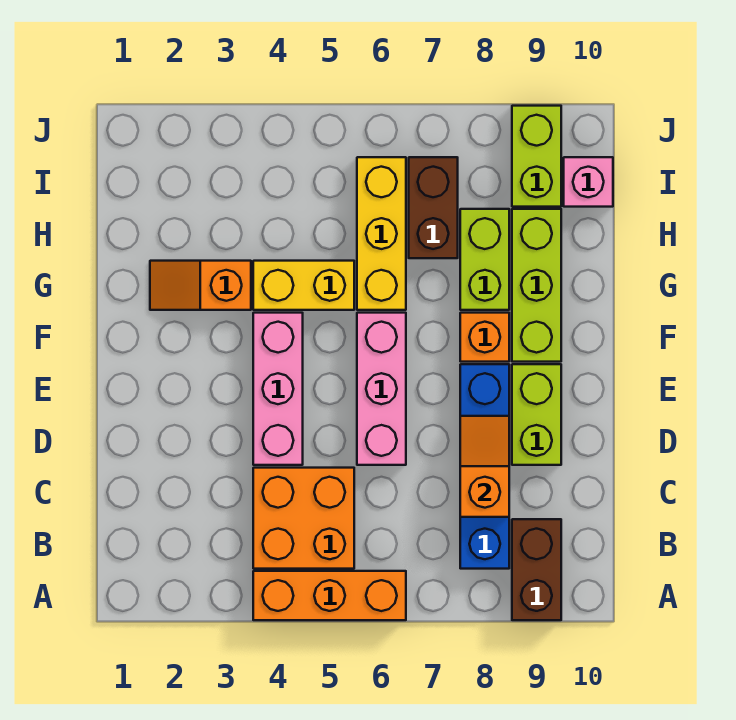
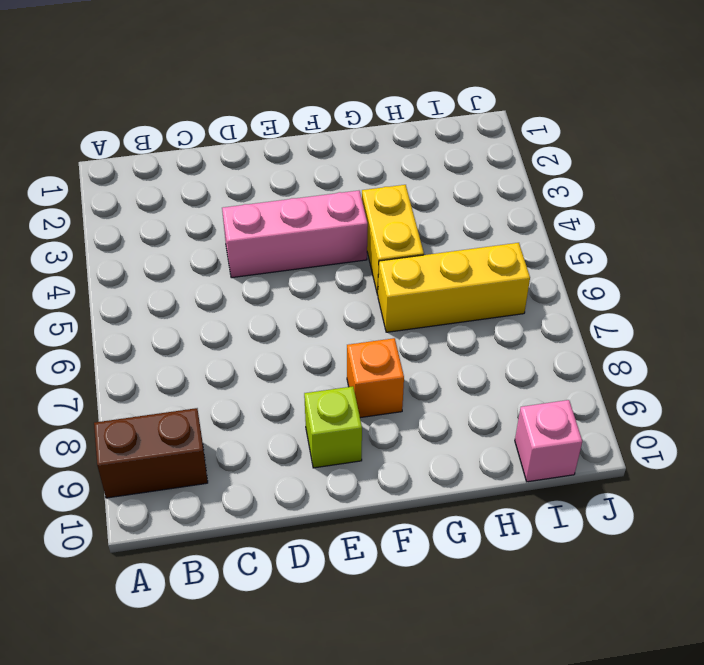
lime 1x1 brick [304,386,362,468] -> lime 1x2 brick [512,364,561,465]
none -> orange 1x3 brick [253,571,406,620]
none -> orange 2x2 brick [253,468,354,569]
none -> blue 1x4 brick [460,364,509,569]

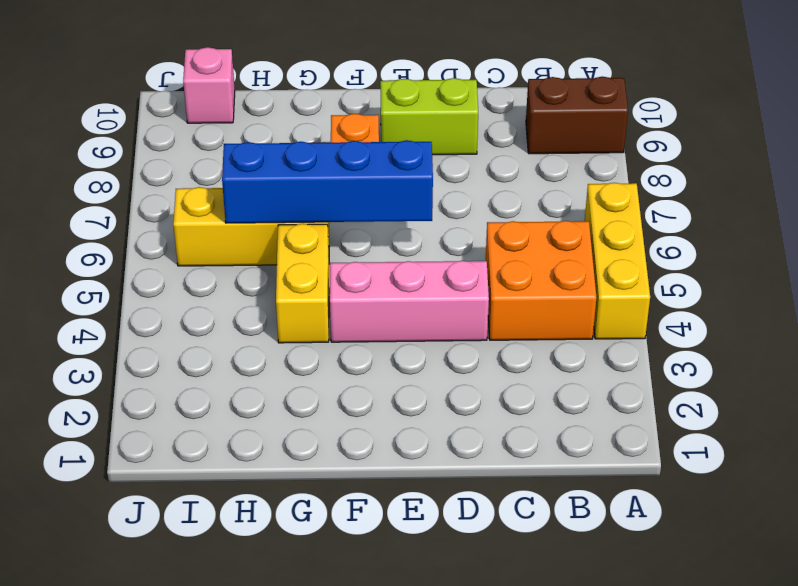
yellow 1x3 brick [585,183,650,339] -> orange 1x3 brick [253,571,406,620]
blue 1x4 brick [222,140,433,223] -> blue 1x4 brick moved to [460,364,509,569]
none -> pink 1x3 brick [357,313,406,465]
none -> lime 1x3 brick [512,209,561,362]
none -> orange 1x2 slope [150,261,251,310]

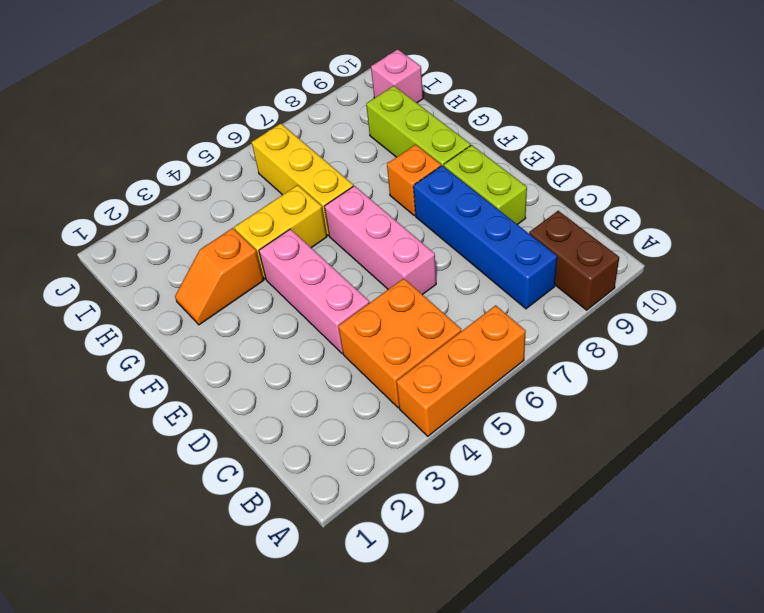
none -> lime 1x2 brick [460,209,509,310]
none -> brown 1x2 brick [409,157,458,258]
none -> lime 1x2 brick [512,106,561,207]

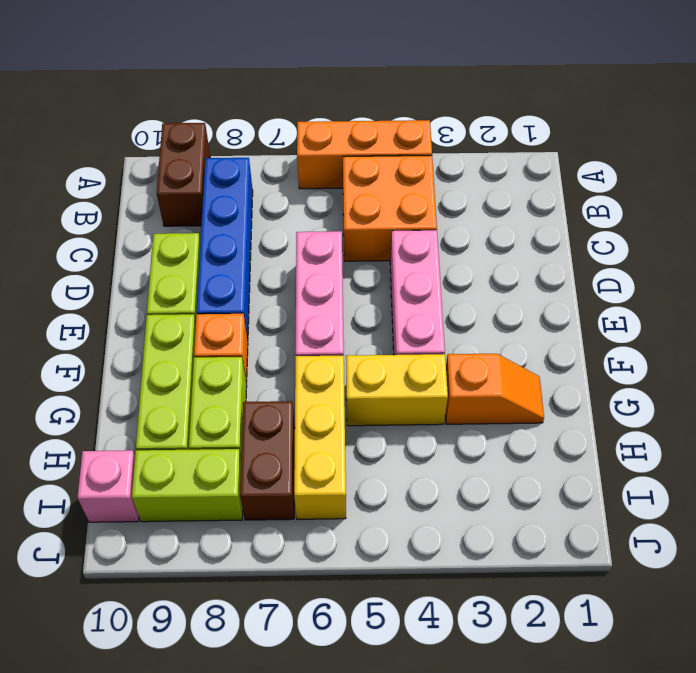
lime 1x2 brick [132,449,243,522] -> lime 1x2 brick turned to [512,106,561,207]
none -> orange 1x2 slope [460,416,509,517]

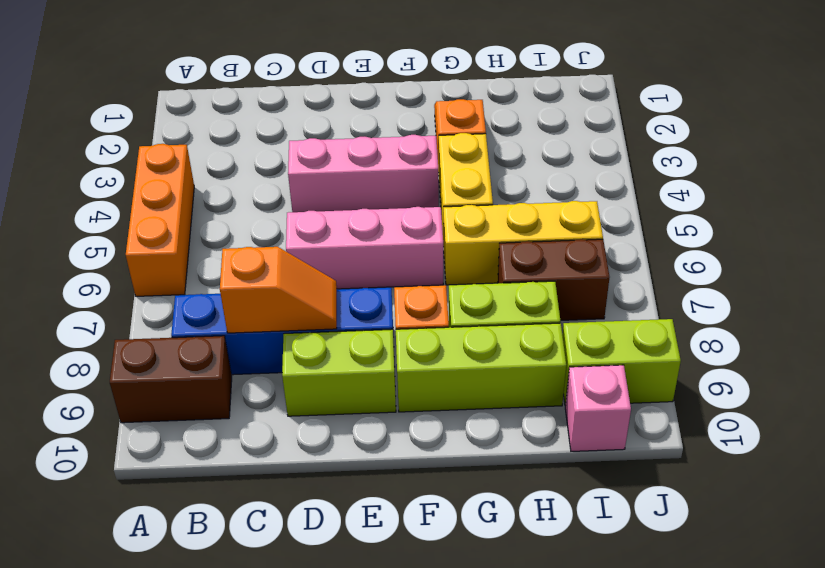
none -> orange 2x2 brick [253,468,354,569]

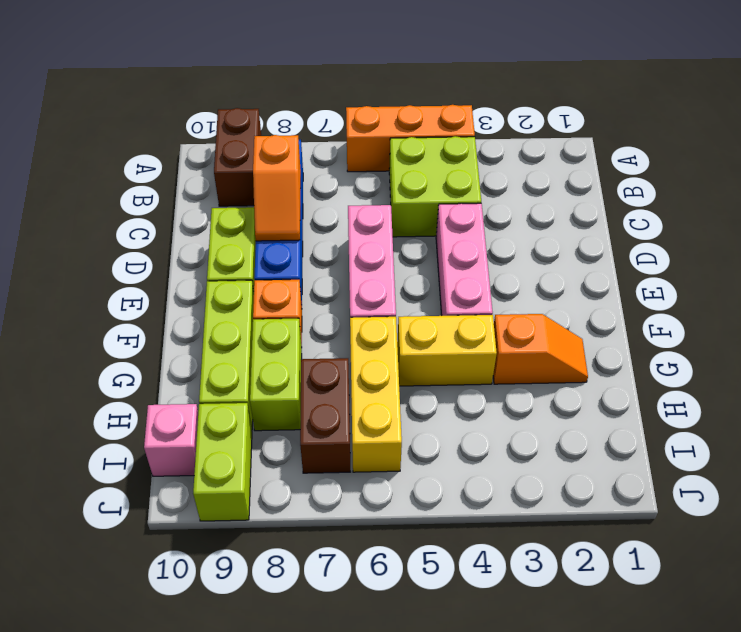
lime 2x2 brick [389,136,481,237] -> orange 2x2 brick [253,468,354,569]

